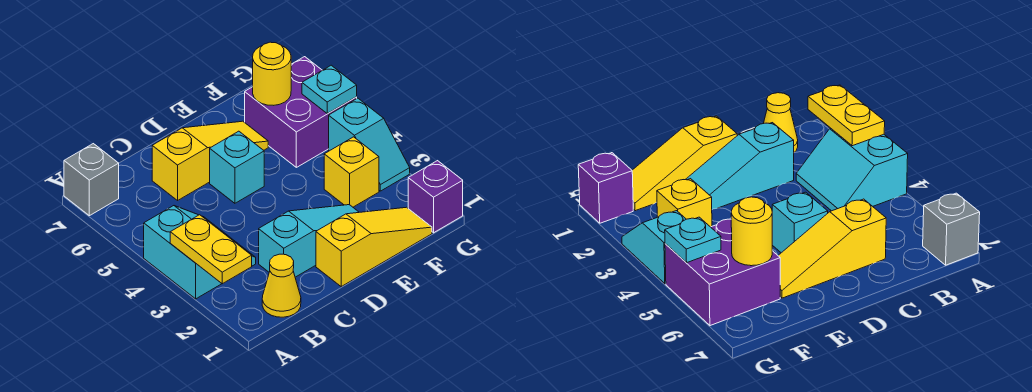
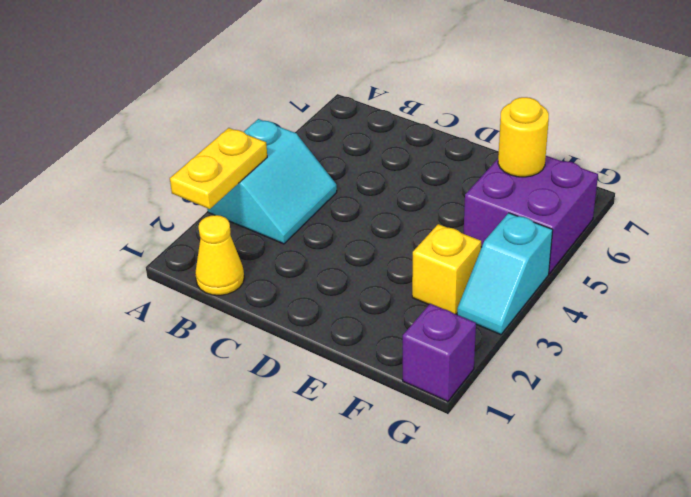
none -> grey 1x1 brick [64,144,119,216]
none -> cyan 1x3 slope [259,205,359,277]
none -> yellow 1x3 slope [152,121,268,200]

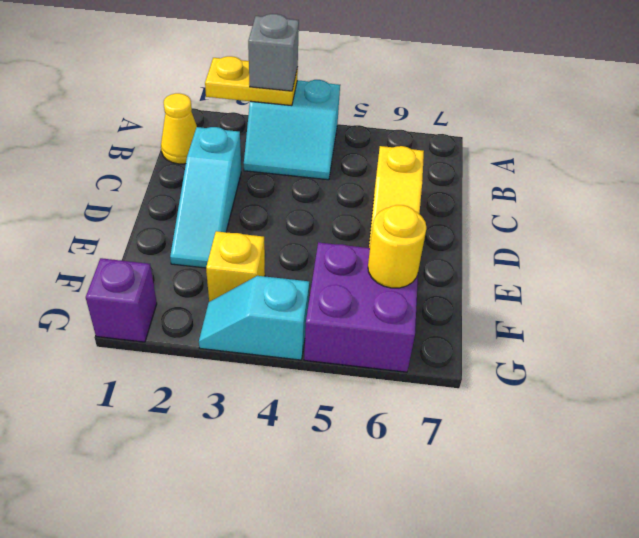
grey 1x1 brick [248,14,299,91] -> grey 1x1 brick moved to [64,144,119,216]
none -> yellow 1x3 slope [316,207,432,287]
none -> cyan 1x1 brick [210,131,264,203]
none -> cyan 1x1 plate [302,65,357,114]

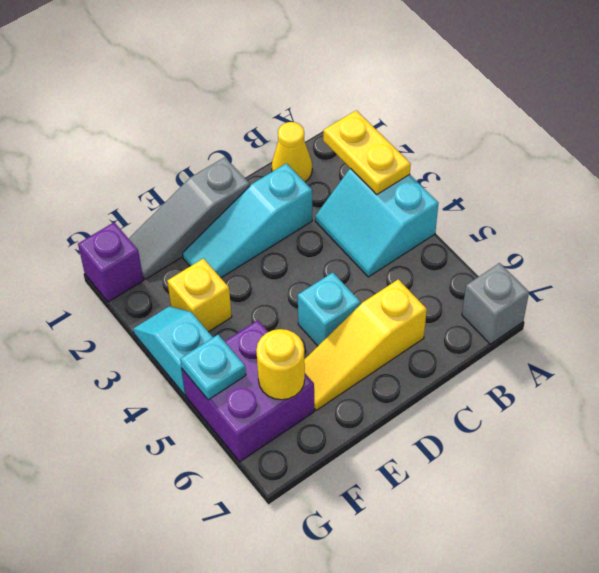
grey 1x3 slope [129,157,250,279] -> yellow 1x3 slope [316,207,432,287]

